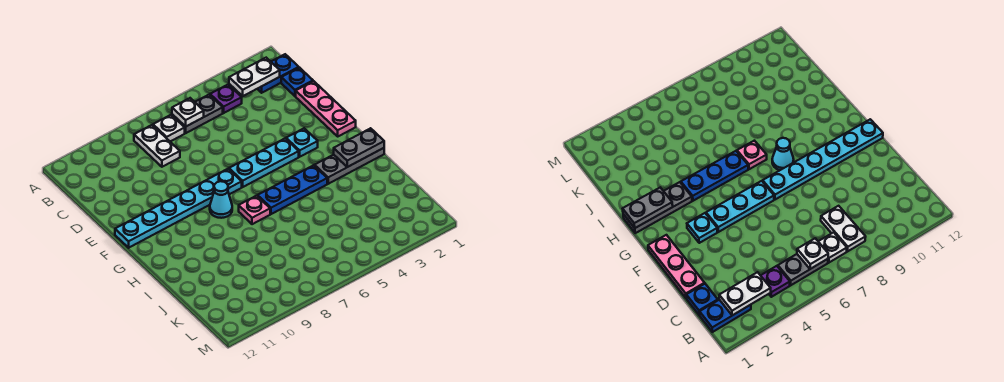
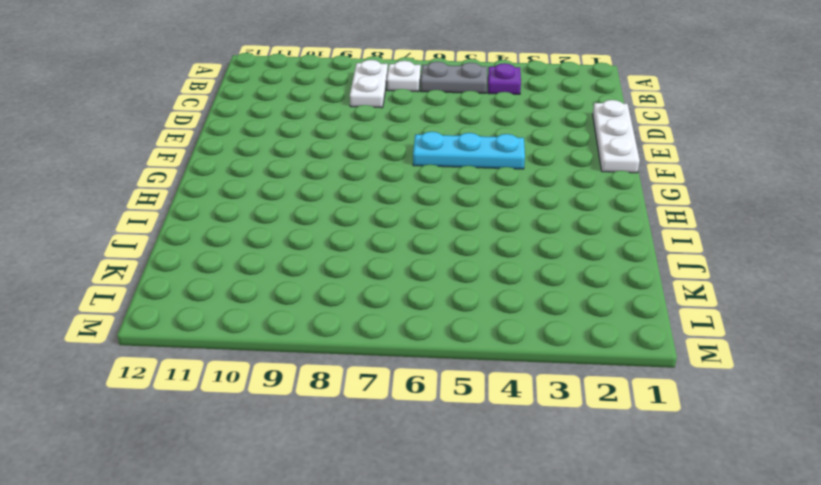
white 1x3 plate [593,100,640,173] -> pink 1x3 plate [296,81,356,136]
none -> blue 1x2 plate [258,54,299,93]
none -> blue 1x1 plate [281,68,313,96]
none -> cyan 1x1 plate [286,128,318,157]

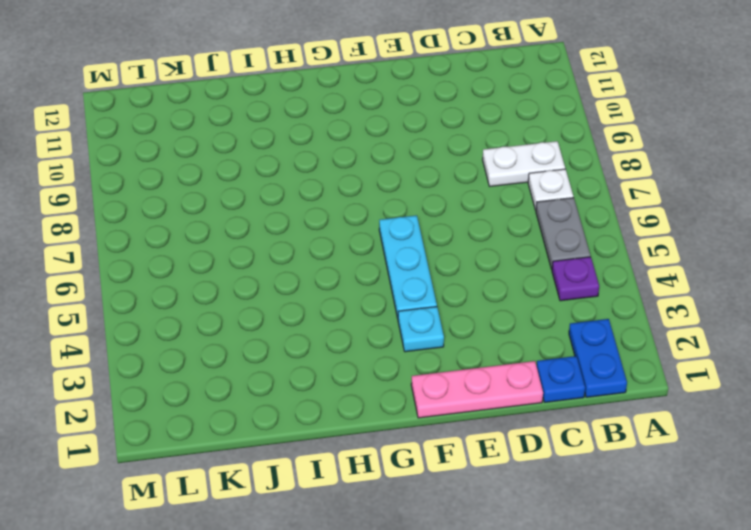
none -> cyan 1x6 plate [115,169,242,248]
none -> cyan 1x1 cone [210,181,232,218]
none -> grey 1x3 plate [315,148,384,184]

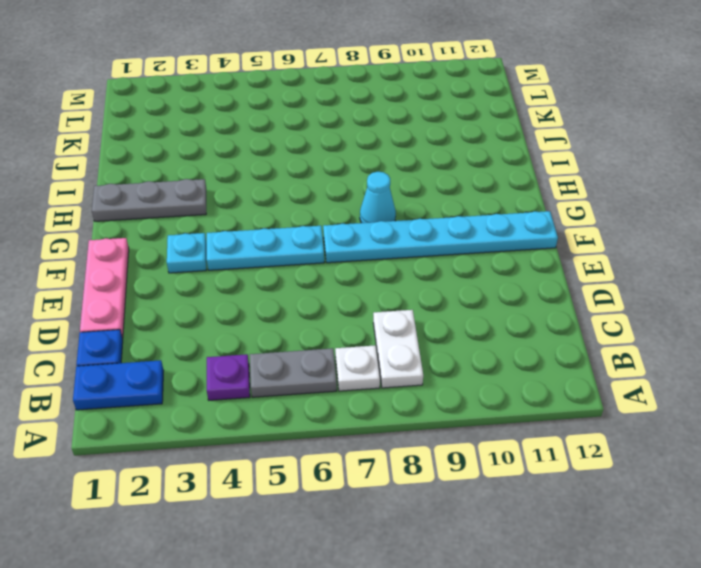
none -> blue 1x3 plate [258,165,327,214]
none -> pink 1x1 plate [239,196,270,224]
none -> white 1x2 plate [229,58,280,96]

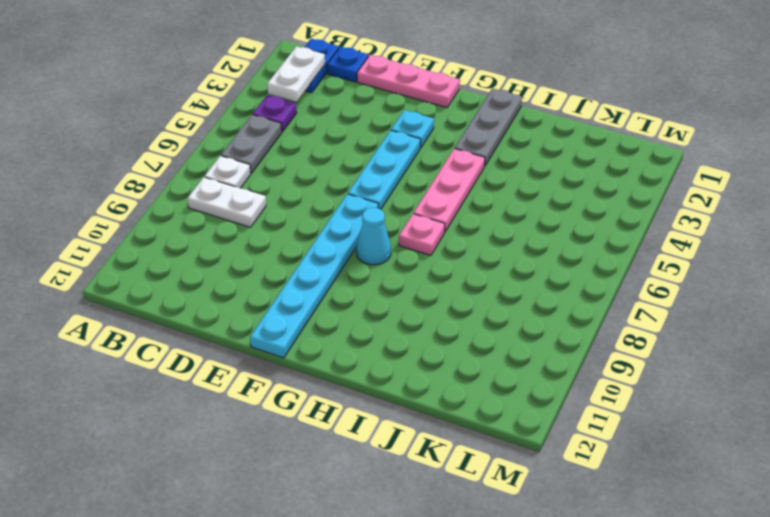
pink 1x3 plate [414,149,485,232] -> blue 1x3 plate [258,165,327,214]
none -> white 1x1 plate [172,98,204,127]
none -> grey 1x2 plate [334,128,384,167]

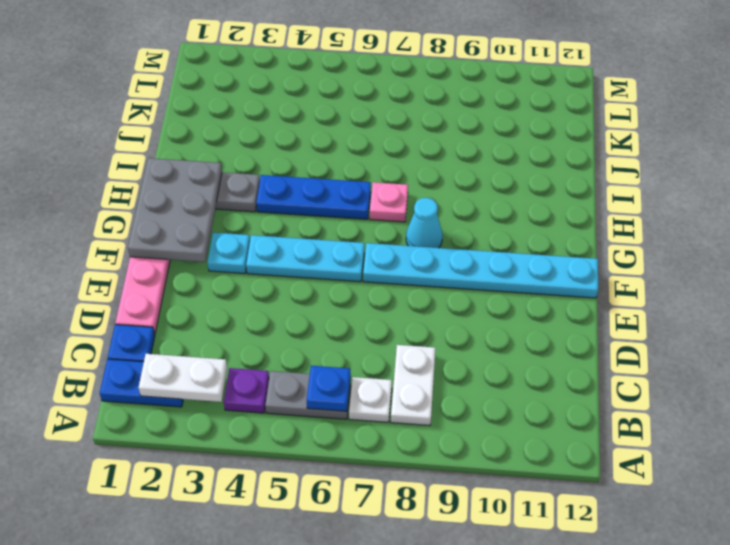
blue 1x1 plate [307,366,351,411] -> white 1x1 plate [172,98,204,127]
grey 2x3 plate [128,158,222,262] -> grey 1x2 plate [334,128,384,167]

